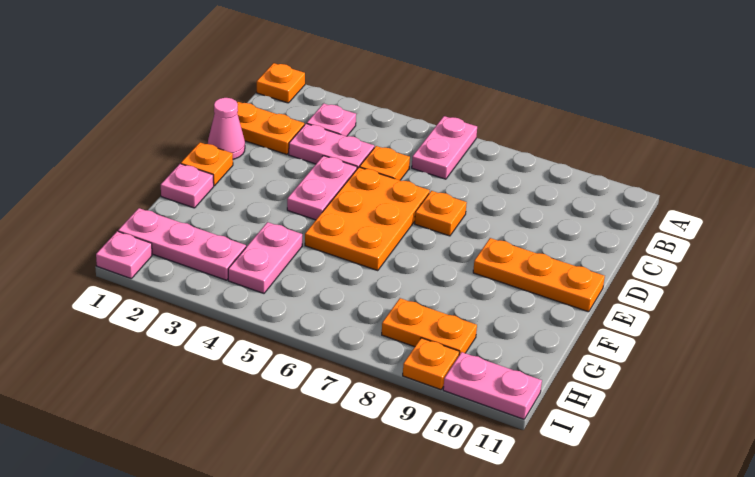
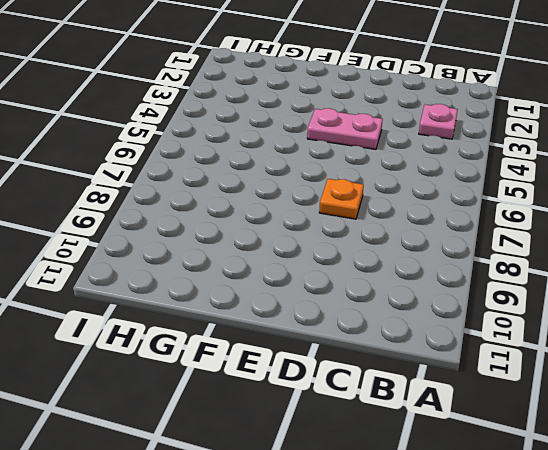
none -> orange 1x1 plate [257,63,305,103]
none -> pink 1x2 plate [412,116,477,179]
none -> orange 1x2 plate [237,102,304,154]

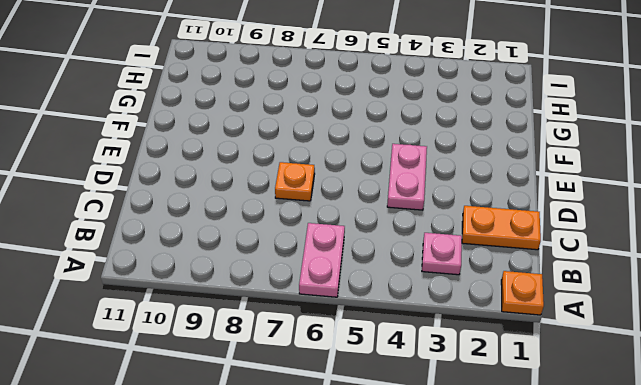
none -> pink 1x2 plate [289,123,374,169]
none -> orange 1x1 plate [360,146,410,180]
none -> pink 1x1 cone [208,98,245,159]

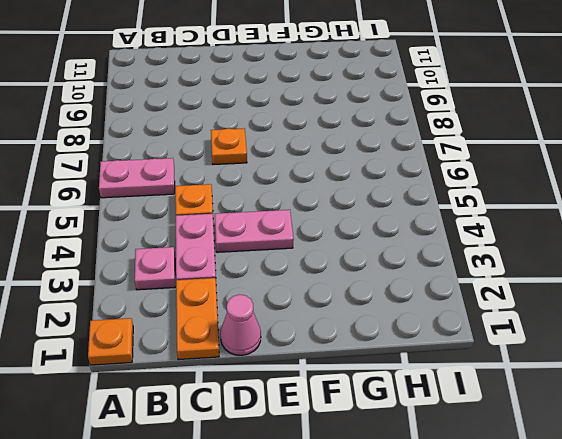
none -> orange 2x3 plate [305,167,430,271]
none -> orange 1x1 plate [181,143,233,186]
none -> orange 1x3 plate [473,238,605,312]

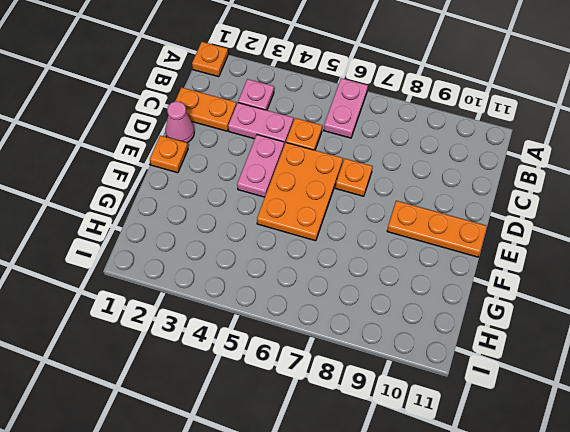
none -> pink 1x1 plate [161,164,214,208]
none -> pink 1x2 plate [228,222,302,293]
none -> pink 1x3 plate [118,208,246,280]

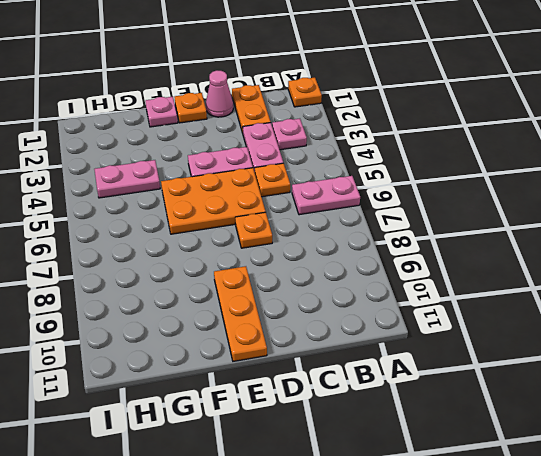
none -> pink 1x3 plate [118,208,246,280]
none -> orange 1x2 plate [382,298,477,355]
none -> pink 1x1 plate [96,231,152,278]

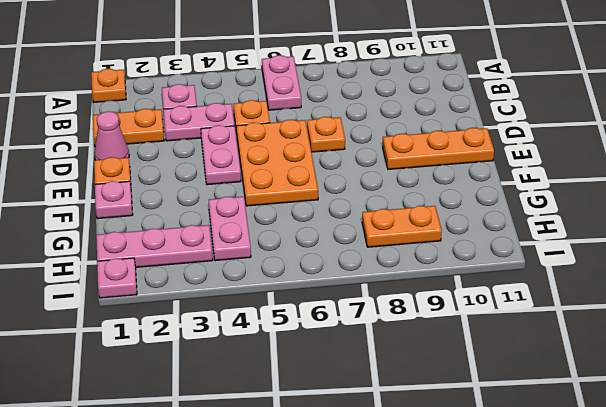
none -> orange 1x1 plate [403,338,459,390]
none -> pink 1x2 plate [443,352,542,419]

